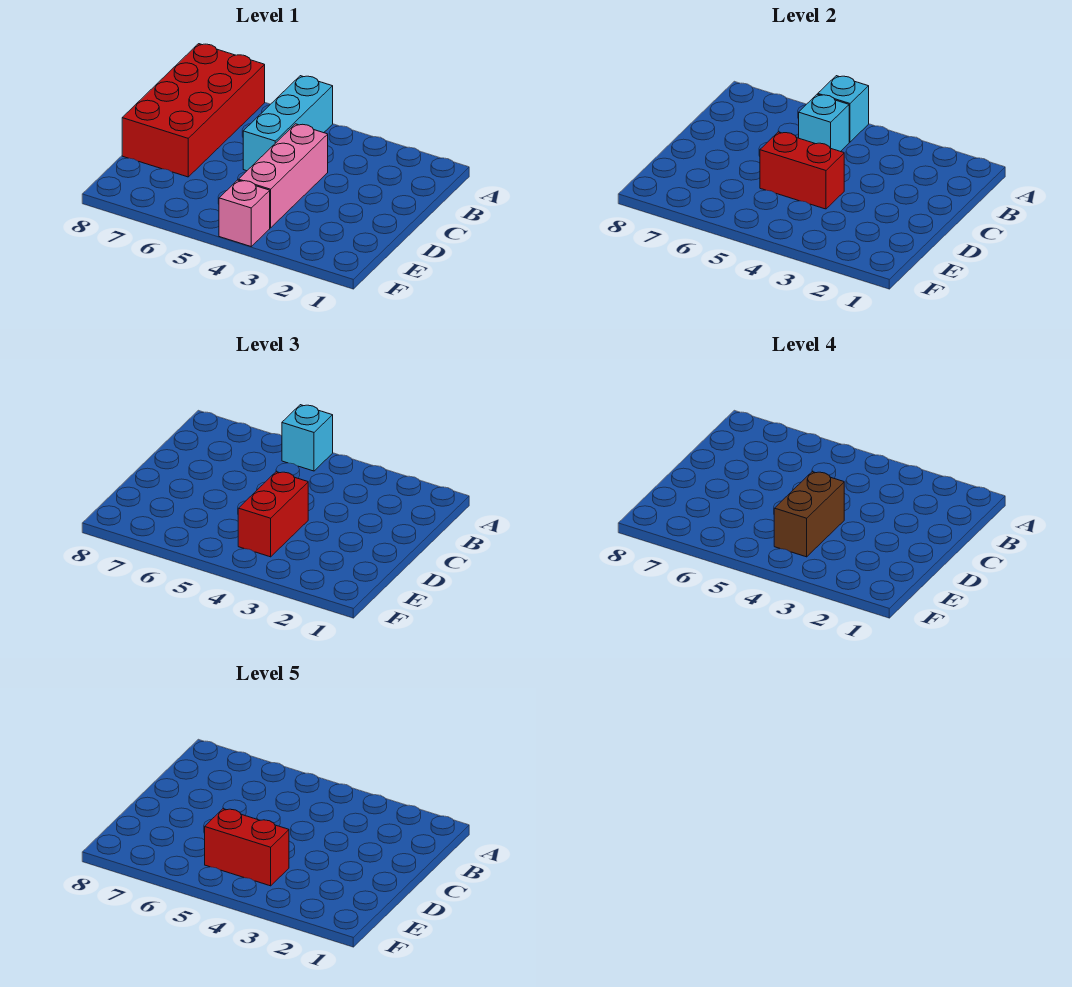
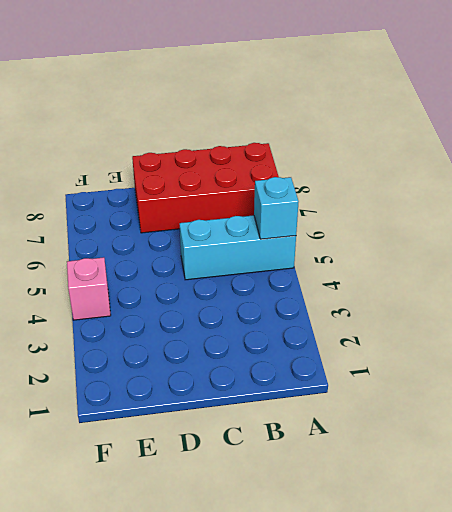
none -> pink 1x3 brick [238,124,328,228]
none -> cyan 1x1 brick [799,95,849,152]

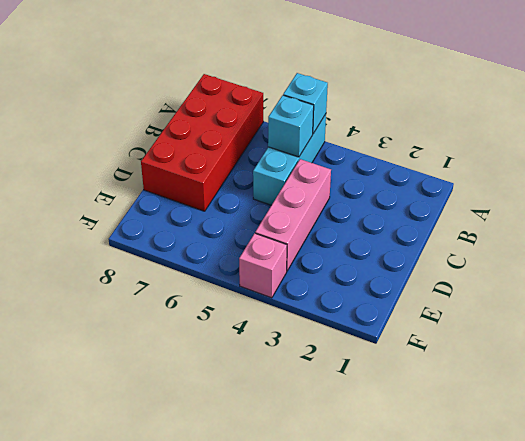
none -> red 1x2 brick [760,132,844,209]
none -> cyan 1x1 brick [282,405,333,471]

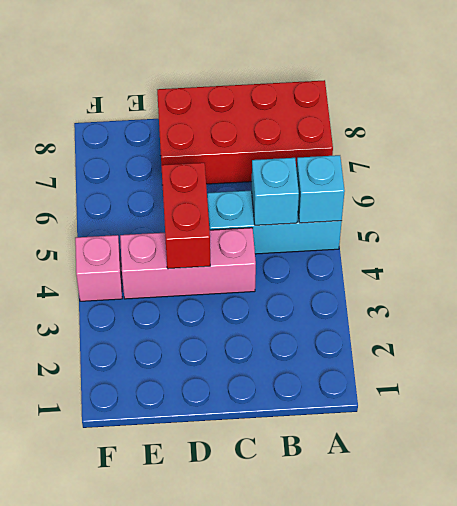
none -> cyan 1x1 brick [282,405,333,471]
none -> red 1x2 brick [238,472,308,557]

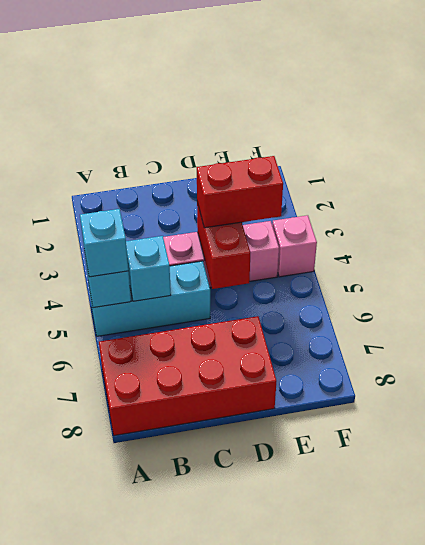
none -> brown 1x2 brick [774,472,844,557]
none -> red 1x2 brick [205,809,289,886]

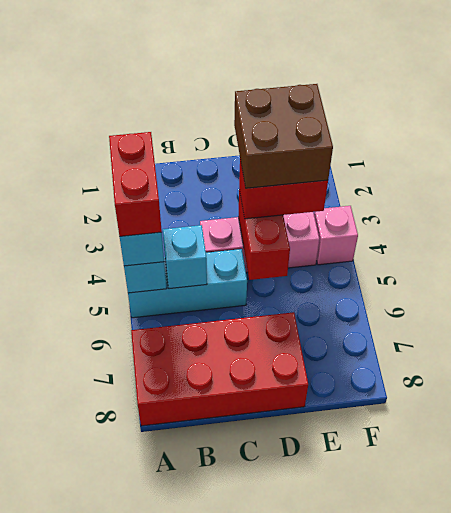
red 1x2 brick [109,132,162,236] -> red 1x2 brick moved to [205,809,289,886]
brown 2x2 brick [234,84,333,188] -> brown 1x2 brick [774,472,844,557]

